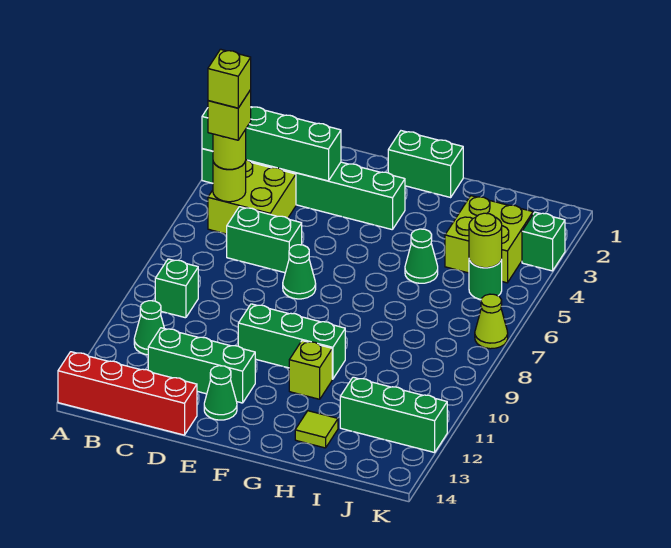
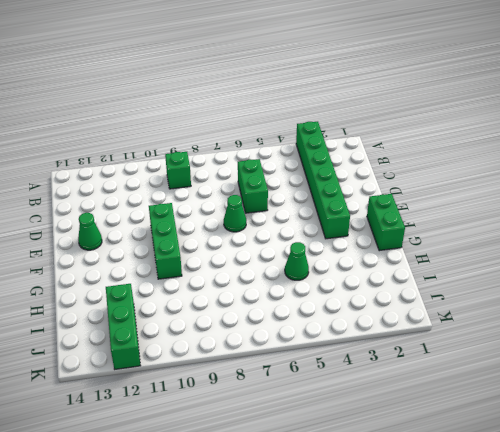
none -> red 1x4 brick [58,352,197,435]
none -> lime 2x2 brick [208,160,296,234]
none -> green 1x1 cone [134,301,164,355]

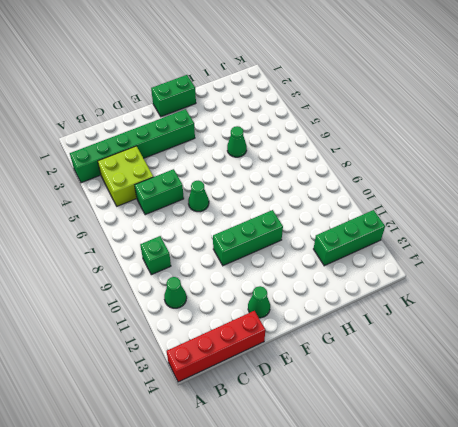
none -> green 1x3 brick [148,328,255,403]
none -> lime 1x1 brick [289,341,332,399]
none -> lime 1x1 tile [295,411,338,448]

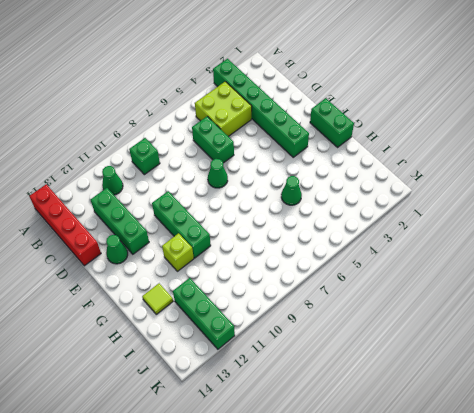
none -> lime 2x2 brick [445,196,533,283]
none -> green 1x1 round brick [469,260,502,299]
none -> green 1x1 brick [522,212,565,271]

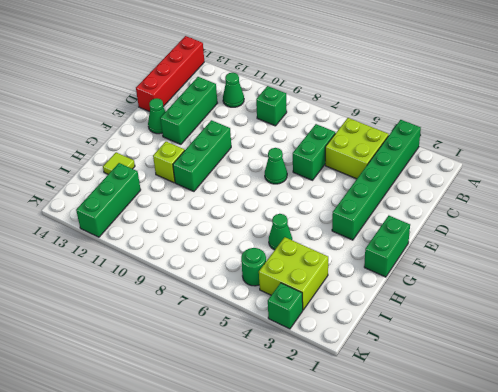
none -> lime 1x1 cone [475,294,508,349]
none -> green 1x4 brick [202,107,341,181]
none -> lime 1x1 round brick [213,161,246,202]

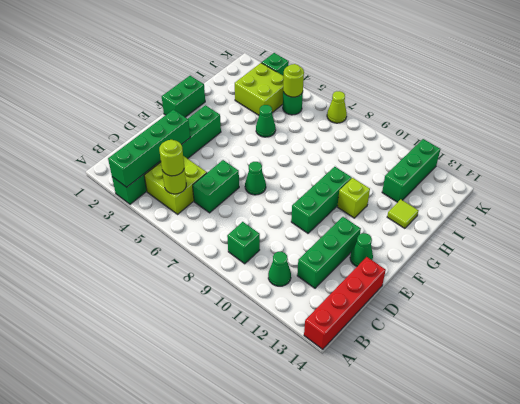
none -> lime 1x1 brick [208,90,251,140]
none -> lime 1x1 brick [208,49,251,108]

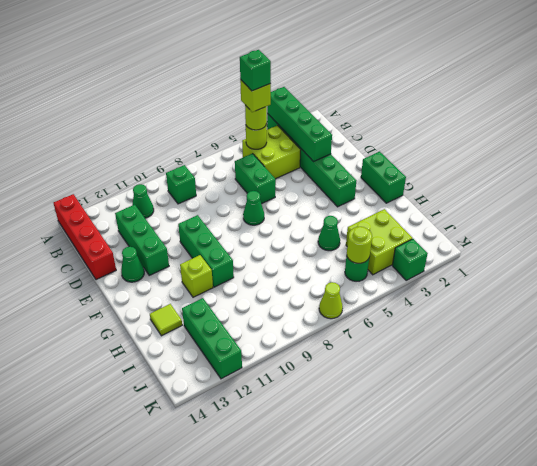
green 1x1 brick [240,50,271,91] -> lime 1x1 brick [208,49,251,108]

